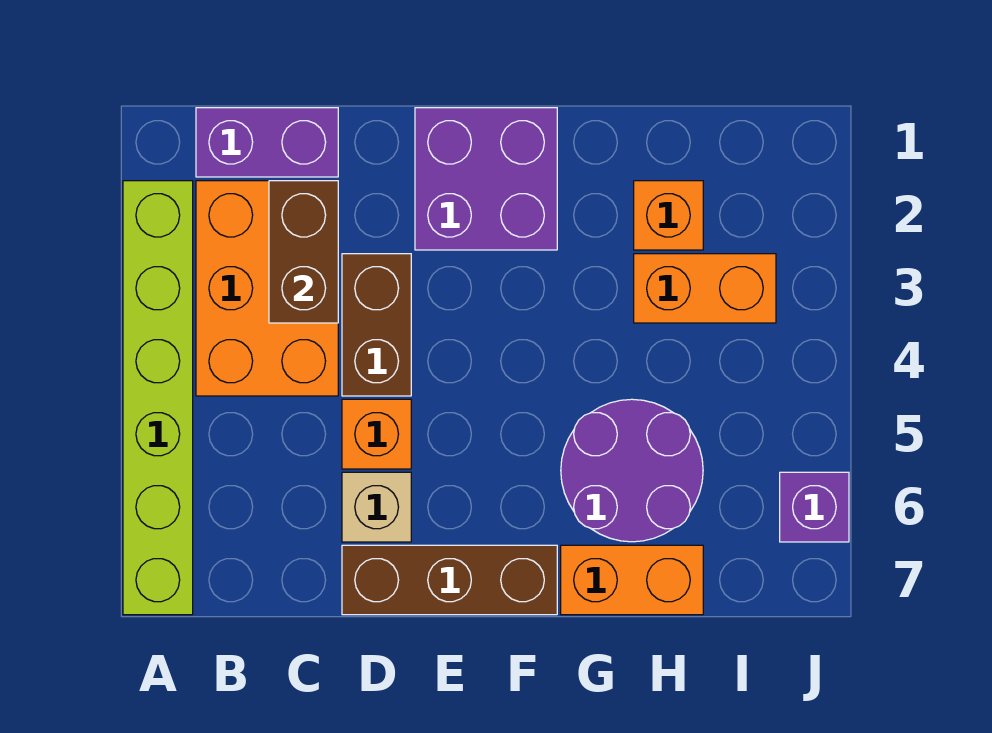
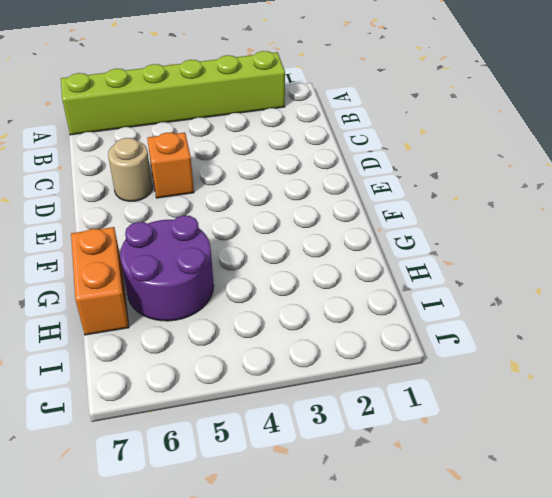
tan 1x1 round brick [108,138,152,201] -> tan 1x1 brick [342,472,411,542]
none -> purple 1x2 brick [196,108,338,177]
none -> orange 2x3 brick [196,181,338,396]
none -> brown 1x2 brick [342,254,411,396]

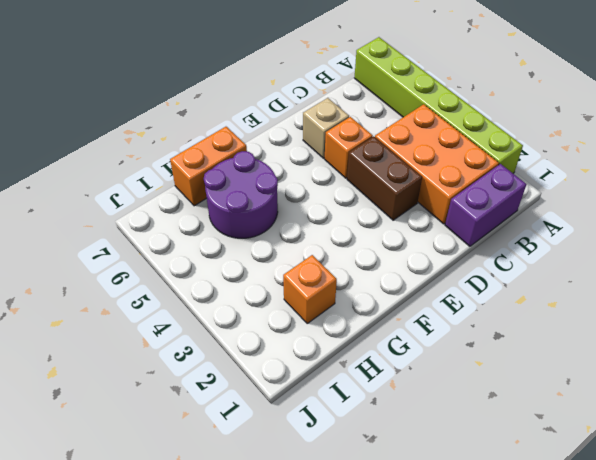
none -> brown 1x3 brick [342,545,557,615]
none -> purple 2x2 brick [415,108,557,250]
none -> orange 1x2 brick [634,254,776,323]

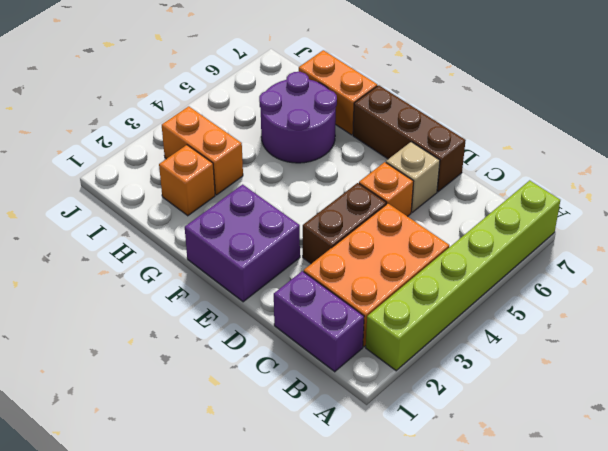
none -> purple 1x1 brick [780,472,849,542]
none -> brown 1x2 brick [269,181,338,323]

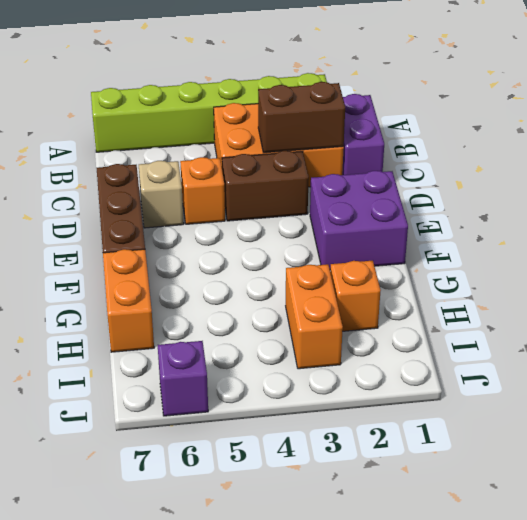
none -> purple 2x2 round brick [561,399,703,542]

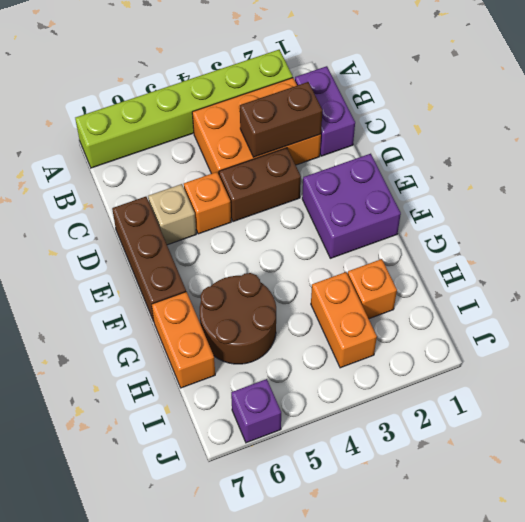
brown 2x2 round brick [200,273,276,364] -> purple 2x2 round brick [561,399,703,542]

